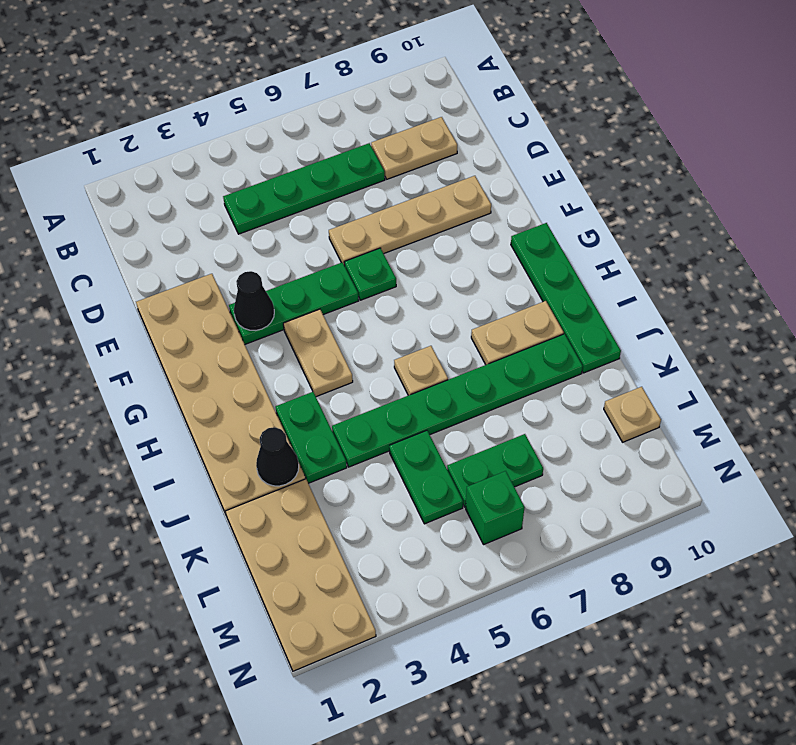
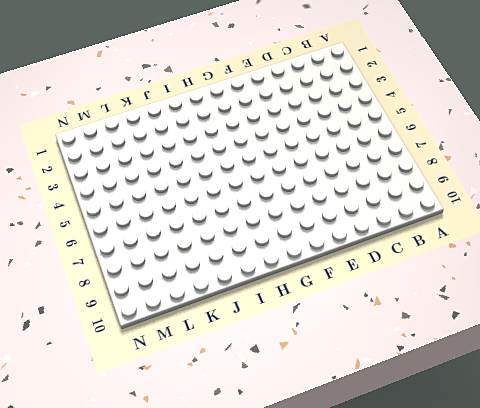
none -> green 1x4 plate [223,143,385,234]
none -> tan 1x2 plate [371,117,457,179]
none -> tan 2x6 plate [136,274,306,514]

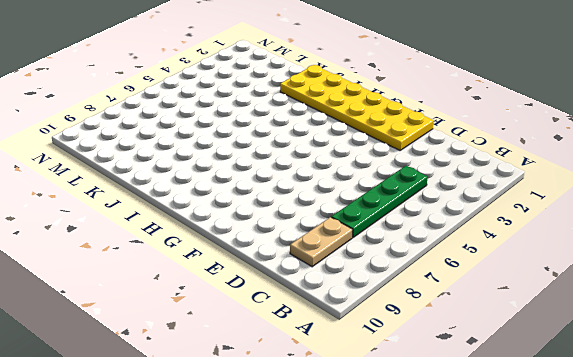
yellow 2x6 plate [280,65,433,150] -> tan 2x6 plate [136,274,306,514]
none -> tan 1x4 plate [329,176,491,266]
none -> green 1x3 plate [229,262,359,344]
none -> green 1x1 plate [344,248,396,300]

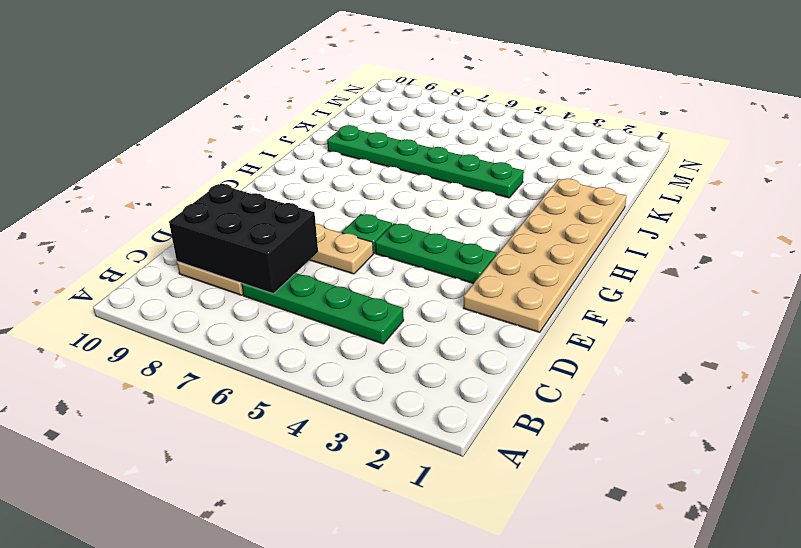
black 2x3 brick [169,184,318,294] -> none
none -> tan 1x2 plate [283,309,353,397]
none -> green 1x4 plate [511,223,621,373]
none -> green 1x2 plate [276,392,347,483]

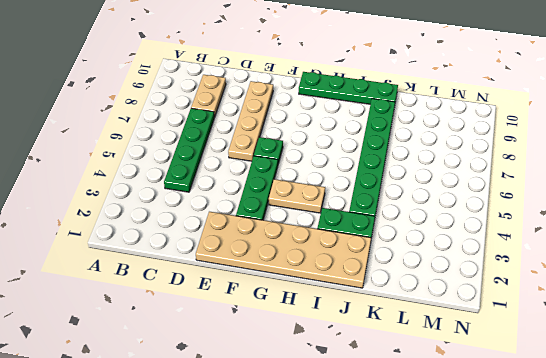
none -> tan 1x1 plate [394,346,448,395]
none -> tan 1x2 plate [471,301,564,365]
none -> tan 2x4 plate [225,479,376,671]

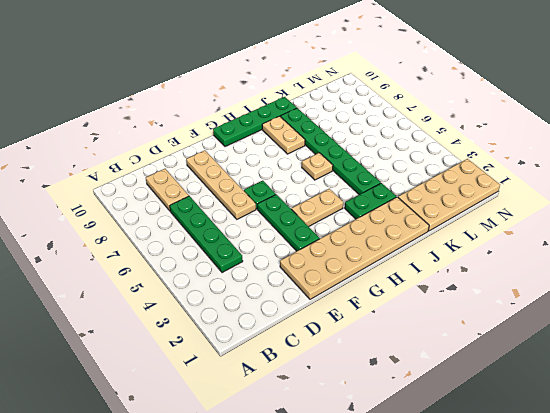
none -> green 1x2 plate [389,430,463,524]
none -> green 1x2 plate [447,434,543,507]
none -> tan 1x1 plate [604,387,661,442]

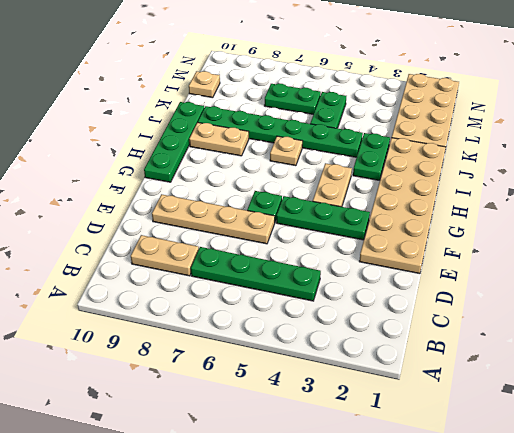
none -> green 1x1 brick [466,471,525,544]
none -> black 1x1 cone [234,271,274,331]
none -> black 1x1 cone [256,427,299,486]

